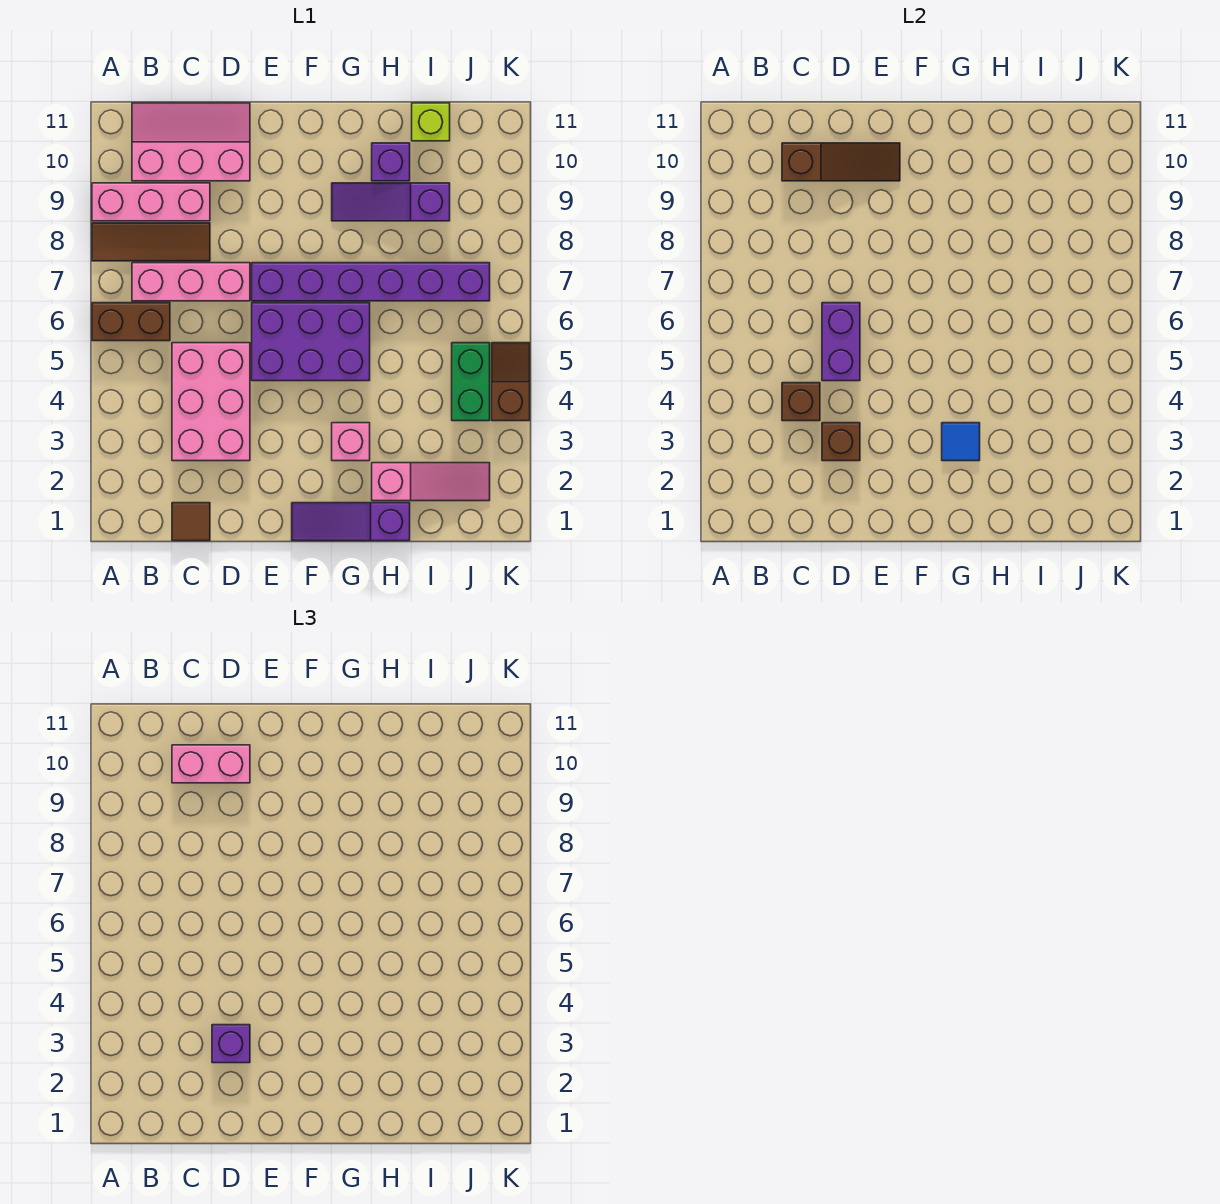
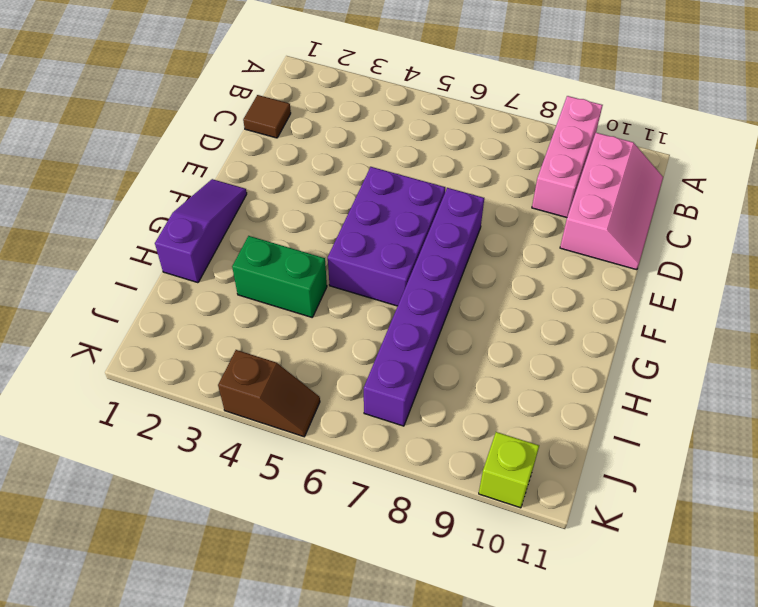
green 1x2 brick [232,236,327,317] -> green 1x2 brick moved to [452,343,490,421]
lime 1x1 brick [479,432,539,508] -> lime 1x1 brick moved to [412,103,450,141]
none -> brown 1x2 brick [92,303,170,341]
none -> brown 1x3 tile [92,223,210,261]
none -> pink 1x3 brick [132,263,250,301]

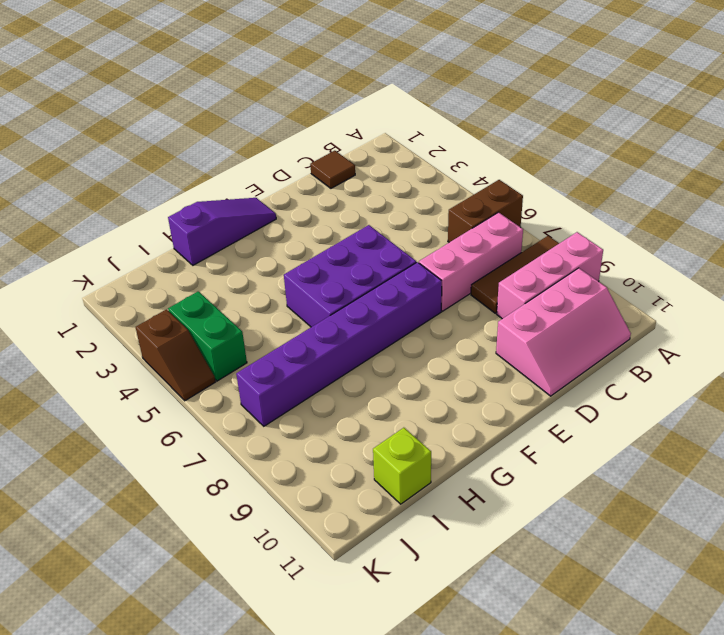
none -> pink 2x3 brick [172,343,250,461]
none -> pink 1x1 brick [332,423,370,461]
none -> purple 1x3 slope [332,183,450,221]

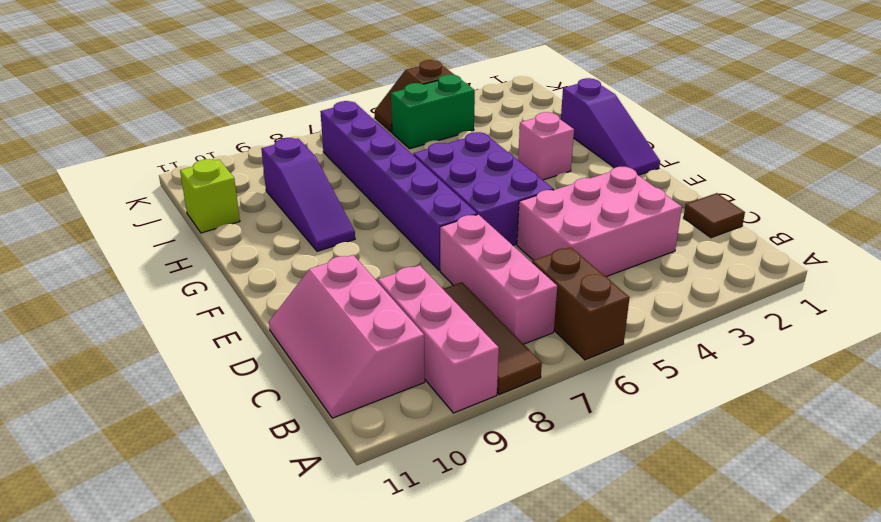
none -> pink 1x3 slope [372,463,490,501]
none -> purple 1x1 brick [372,143,410,181]
none -> brown 1x1 brick [782,383,820,421]

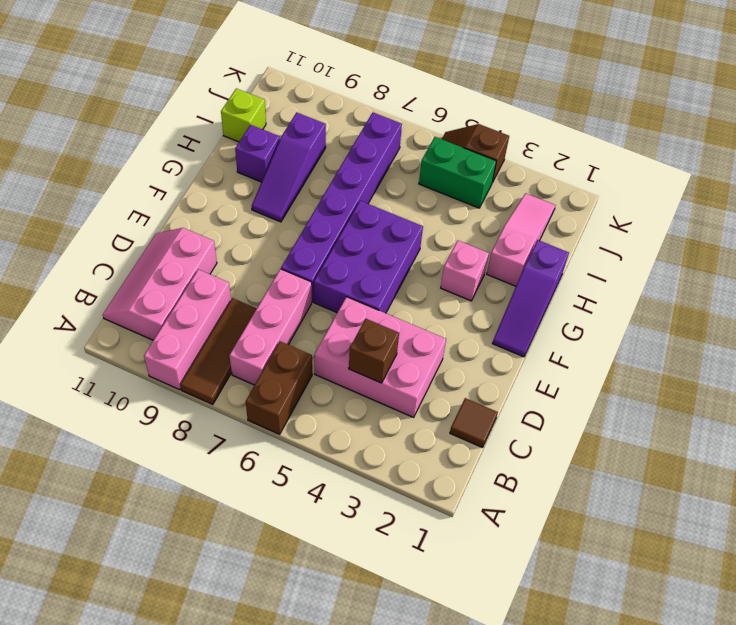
none -> brown 1x3 slope [782,143,900,181]
none -> brown 1x1 brick [822,423,860,461]
none -> purple 1x2 brick [822,303,860,381]

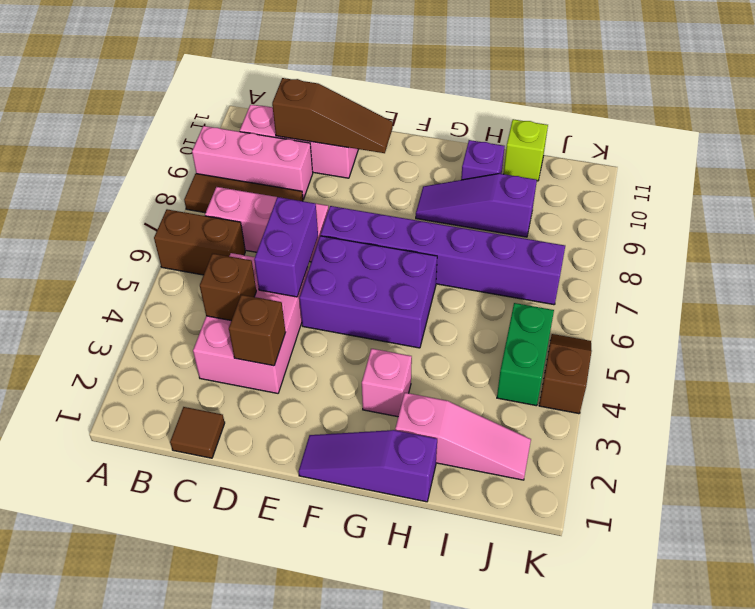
none -> blue 1x1 tile [942,423,980,461]
none -> pink 1x2 brick [172,745,250,783]
none -> purple 1x1 brick [212,1025,250,1063]

